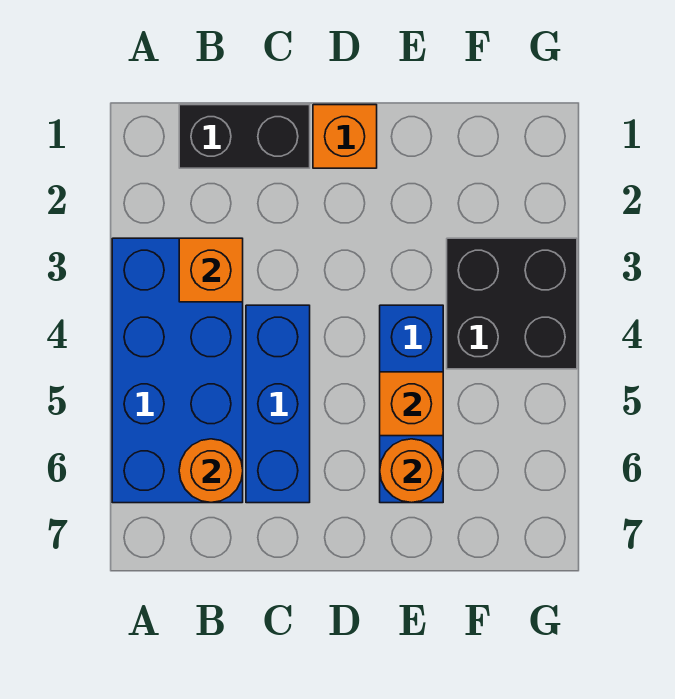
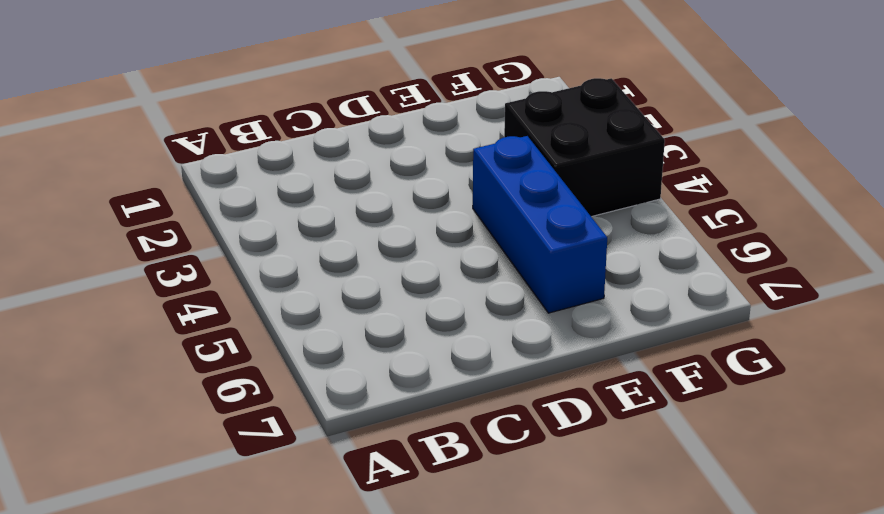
none -> blue 2x4 brick [112,238,243,503]
none -> black 1x2 brick [179,105,310,168]

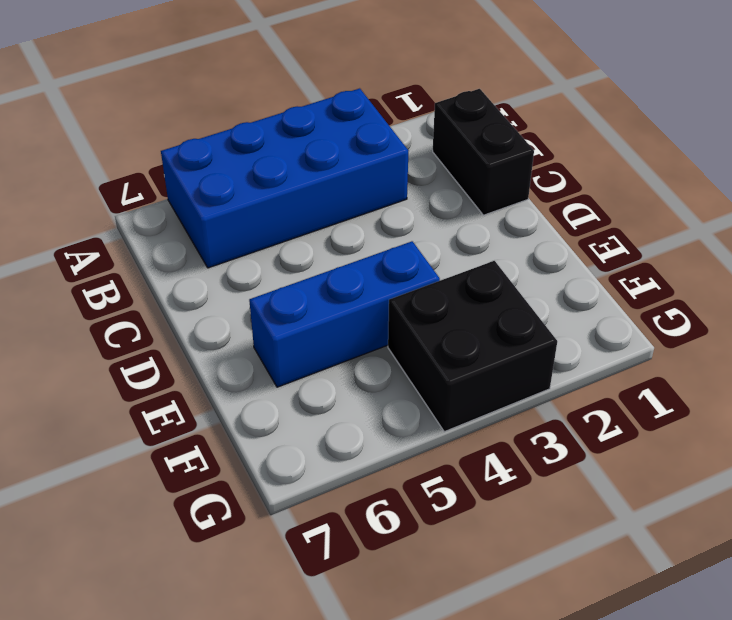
none -> blue 1x3 brick [246,305,310,503]
none -> orange 1x1 brick [313,105,377,168]

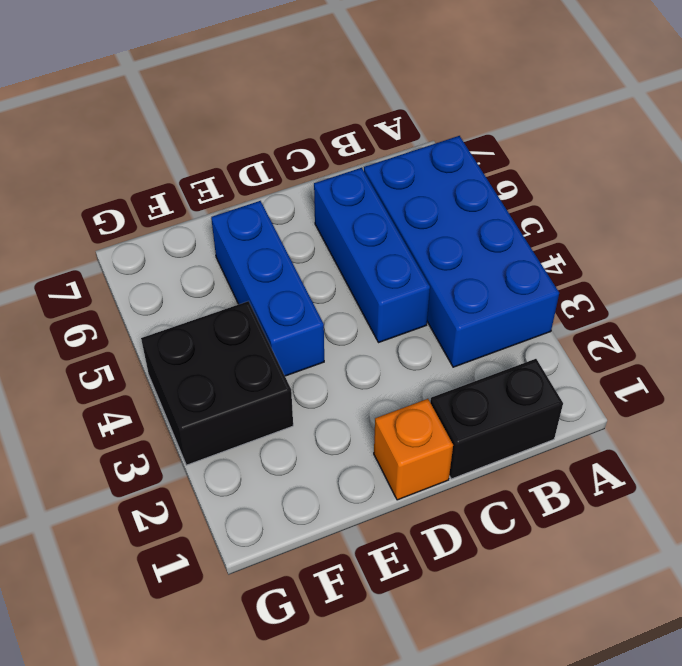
none -> orange 1x1 brick [179,238,243,302]
none -> orange 1x1 round brick [179,439,243,503]

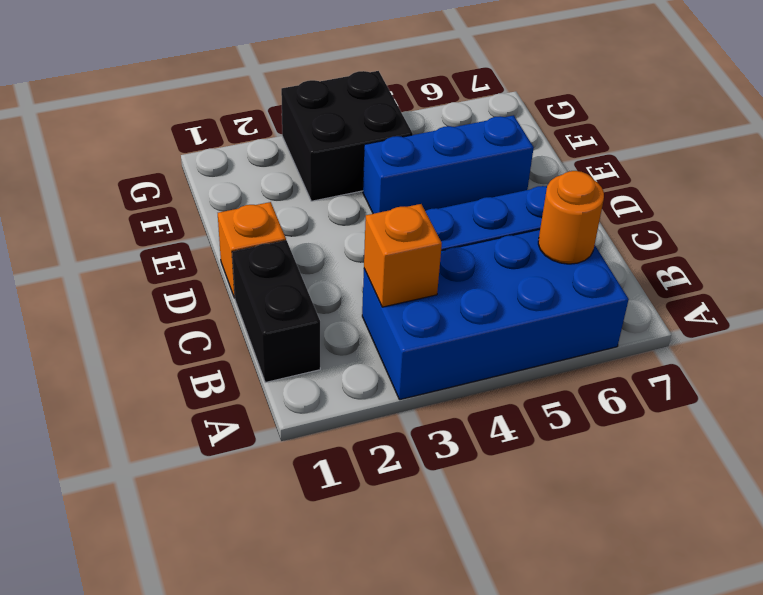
none -> orange 1x1 brick [380,372,443,436]
none -> orange 1x1 round brick [380,439,443,503]

